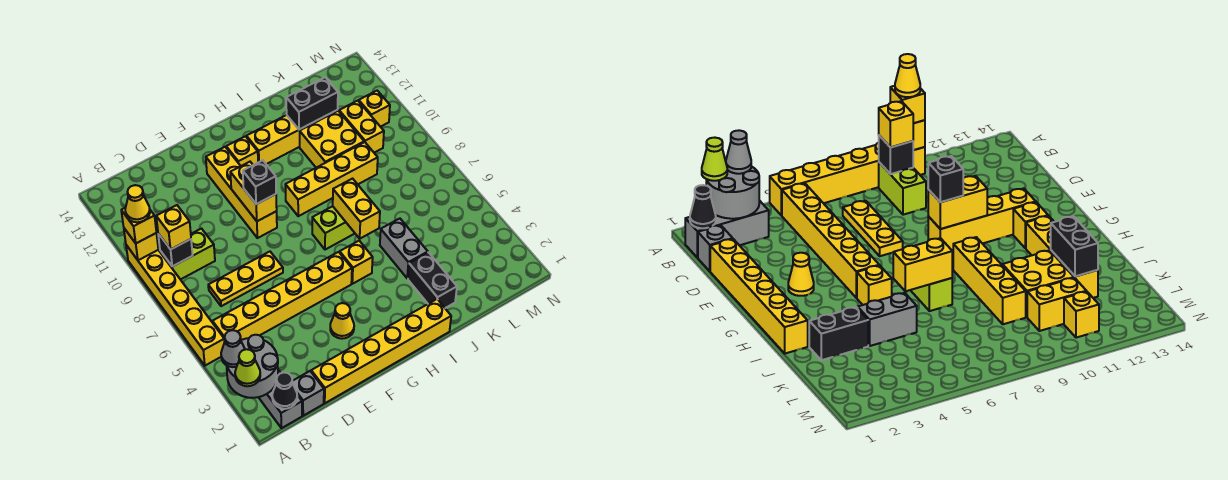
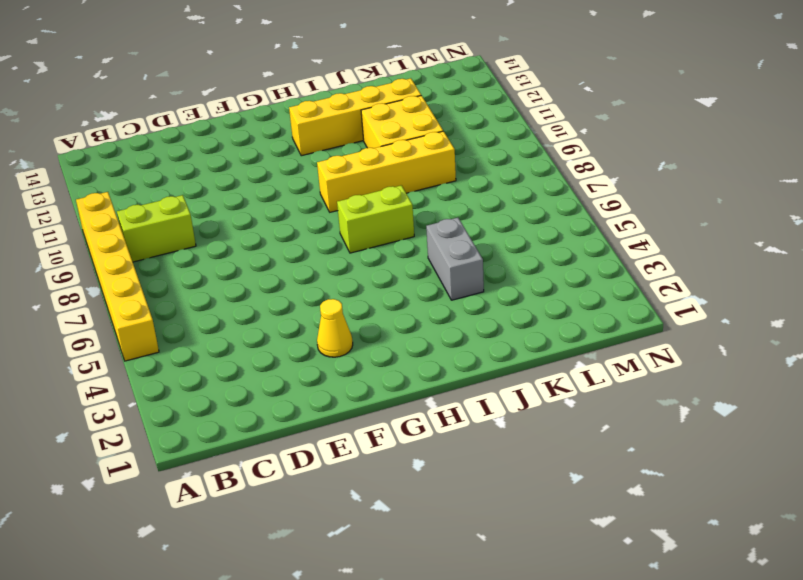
none -> grey 1x3 brick [259,370,302,428]
none -> yellow 1x6 brick [213,252,352,342]
none -> grey 1x1 brick [292,371,324,416]
none -> yellow 1x3 plate [208,252,283,306]

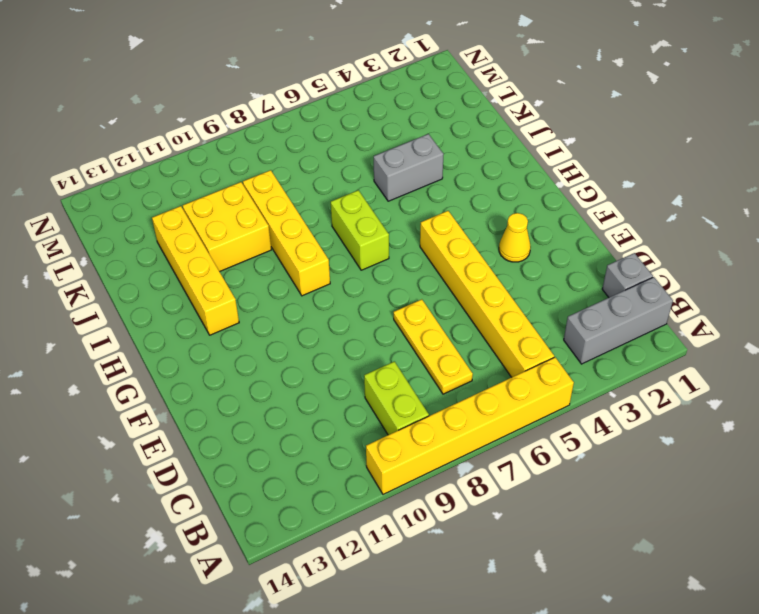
none -> yellow 1x6 brick [311,299,451,403]
none -> yellow 1x4 brick [206,147,277,238]
none -> yellow 1x1 brick [226,136,258,166]
none -> yellow 1x1 brick [340,241,373,284]

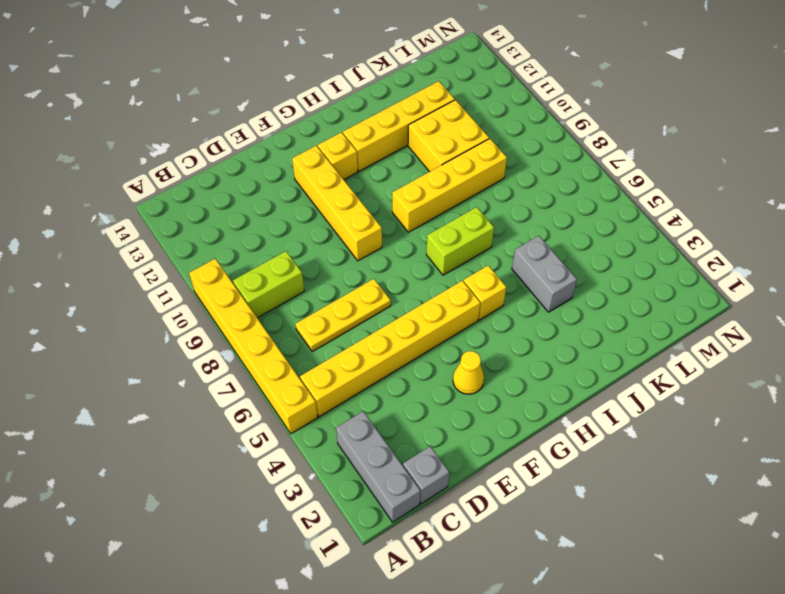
none -> yellow 1x6 brick [311,299,451,403]
none -> black 1x2 brick [408,252,457,308]
none -> yellow 1x2 brick [339,101,384,153]
none -> yellow 1x1 brick [359,91,390,127]

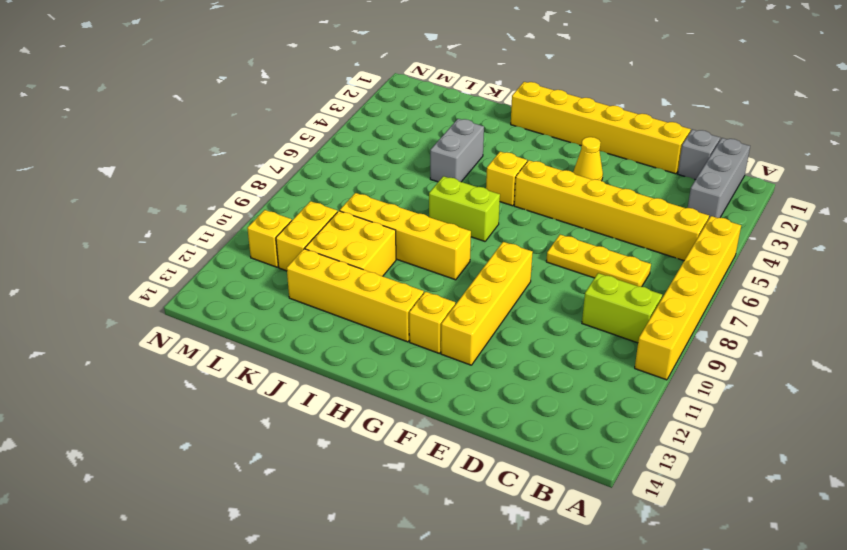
none -> black 1x2 brick [408,252,457,308]
none -> grey 2x2 round brick [227,335,278,398]
none -> yellow 1x1 brick [124,228,158,260]
none -> black 1x1 cone [272,372,297,409]

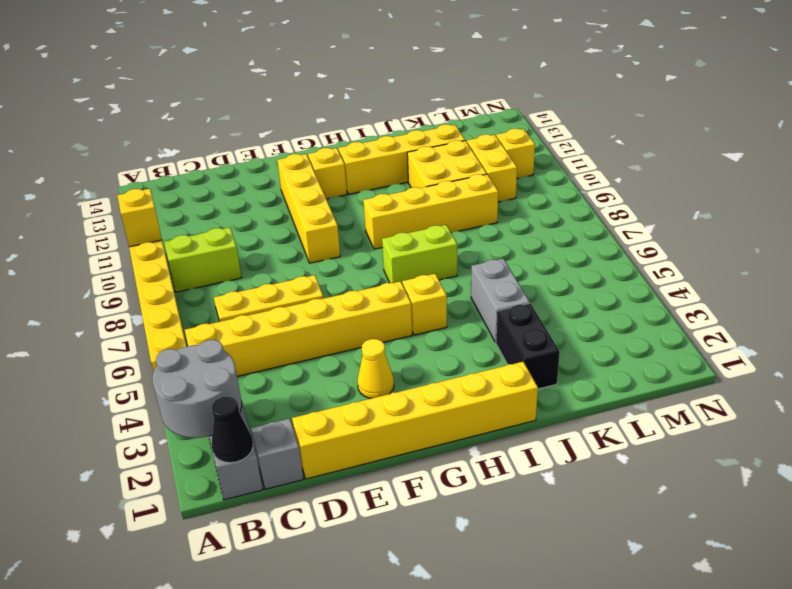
none -> black 1x1 brick [158,234,193,266]
none -> yellow 1x2 brick [230,162,277,221]
none -> yellow 1x2 brick [333,179,380,239]
none -> black 1x2 brick [286,77,338,129]

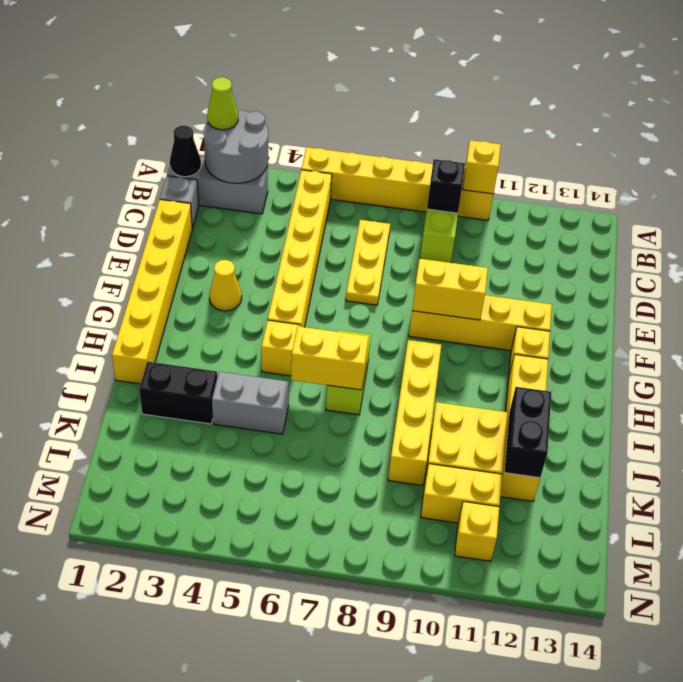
none -> grey 1x1 cone [221,330,245,367]
none -> yellow 1x1 brick [121,208,156,243]
none -> yellow 1x1 brick [156,205,191,249]
none -> black 1x1 brick [243,160,276,204]

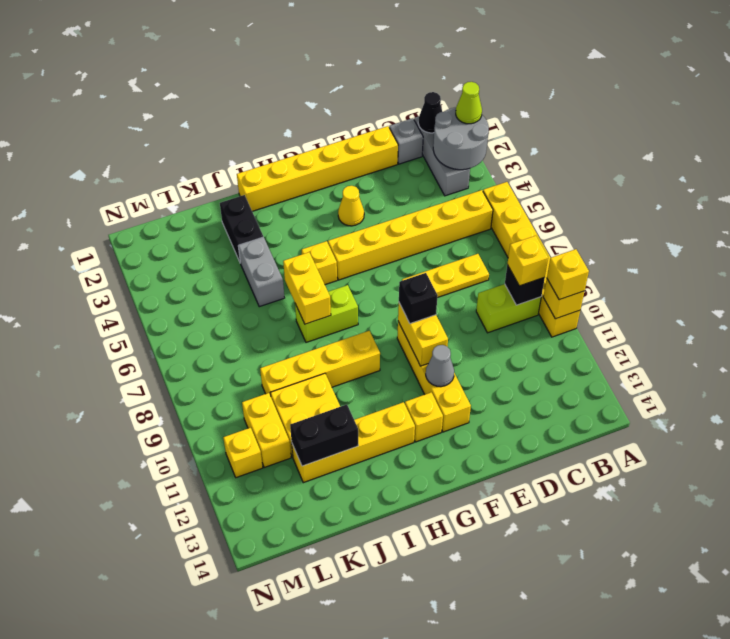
grey 1x1 cone [426,345,454,387] -> grey 1x1 cone moved to [221,330,245,367]
none -> yellow 1x1 cone [125,185,150,222]

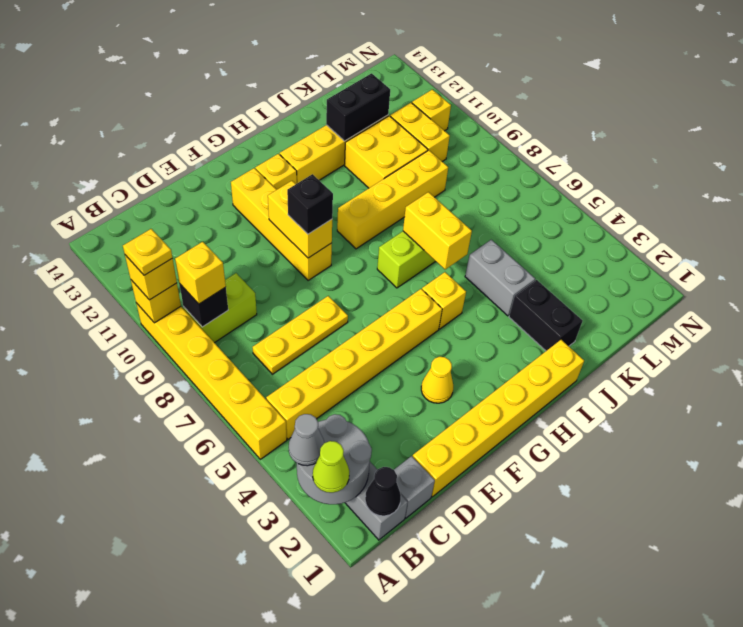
yellow 1x1 plate [123,229,172,275] -> yellow 1x1 cone [125,185,150,222]

